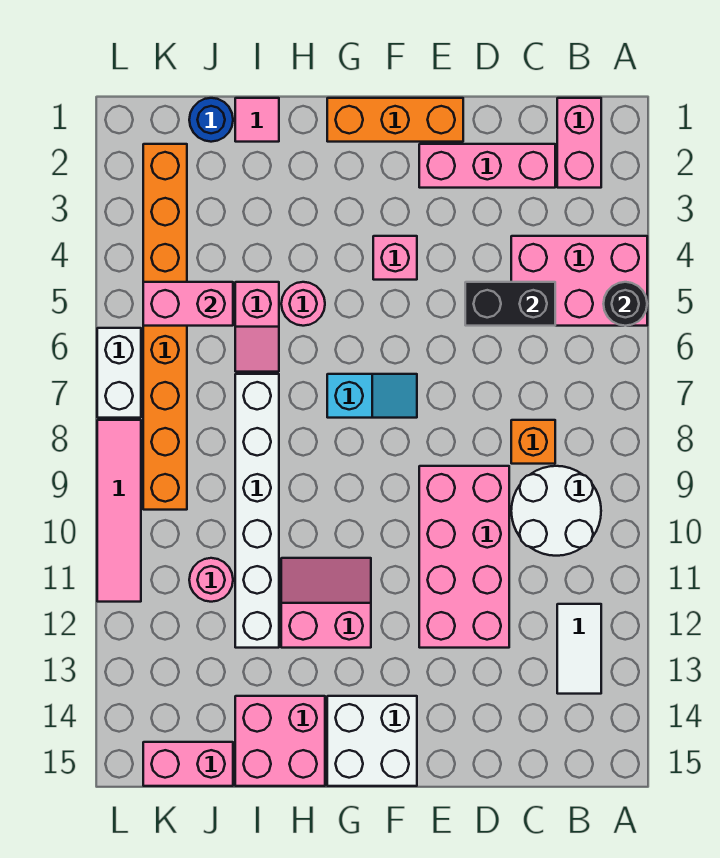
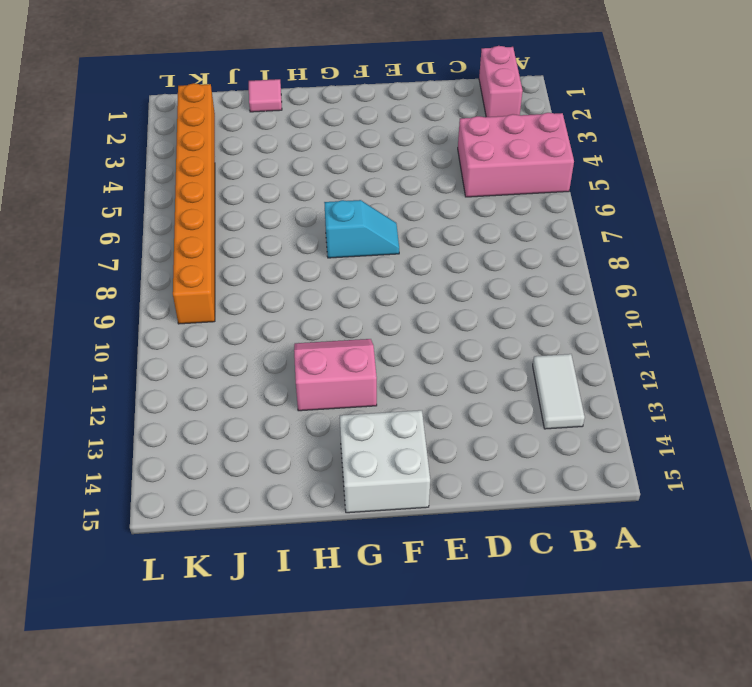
none -> white 2x2 round brick [511,466,601,556]
none -> pink 1x3 brick [419,144,555,188]
none -> orange 1x1 brick [511,420,555,464]

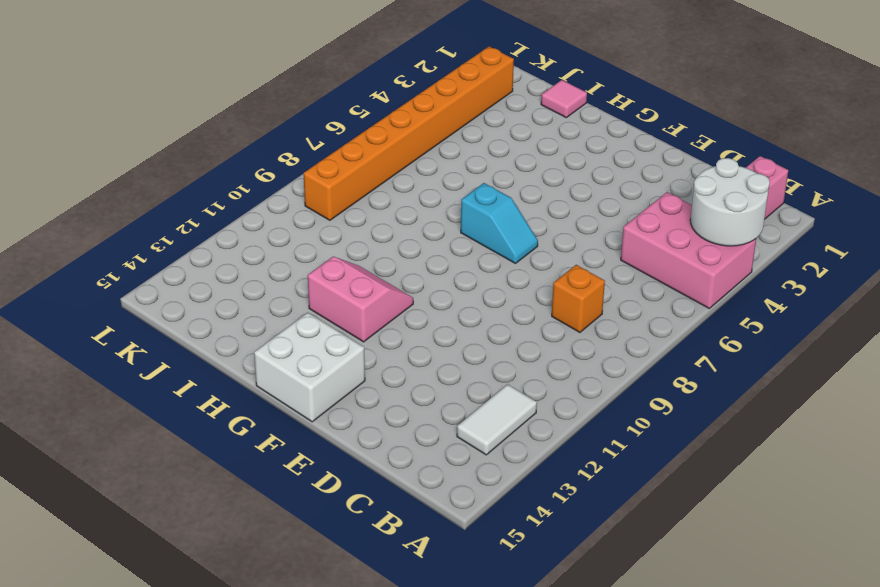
white 2x2 round brick [690,158,770,246] -> white 2x2 round brick moved to [511,466,601,556]
none -> pink 1x3 brick [419,144,555,188]
none -> pink 2x4 brick [419,466,509,648]
none -> orange 1x3 brick [327,98,463,142]

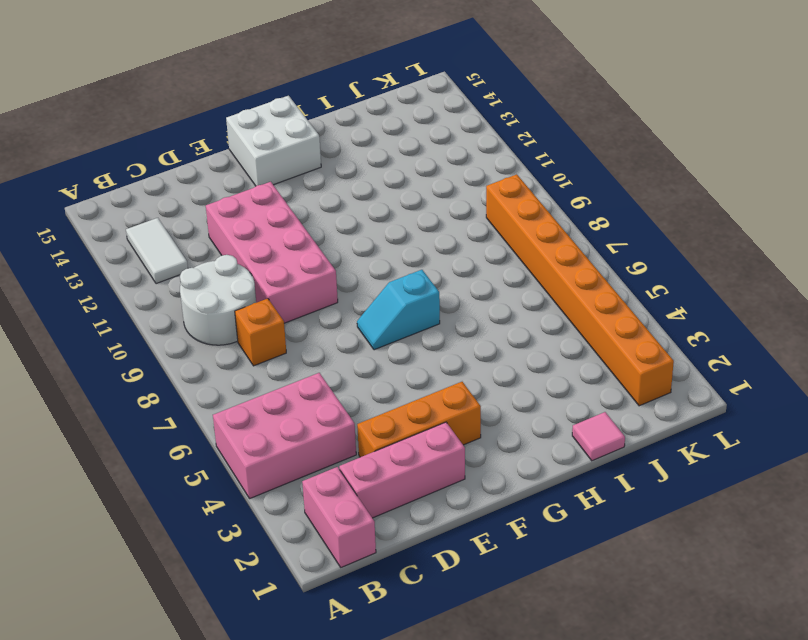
orange 1x3 brick [357,382,481,457] -> orange 1x3 brick moved to [327,98,463,142]
none -> pink 1x1 brick [373,236,417,280]
none -> pink 2x2 slope [281,558,371,648]
none -> pink 1x1 round brick [281,282,325,326]

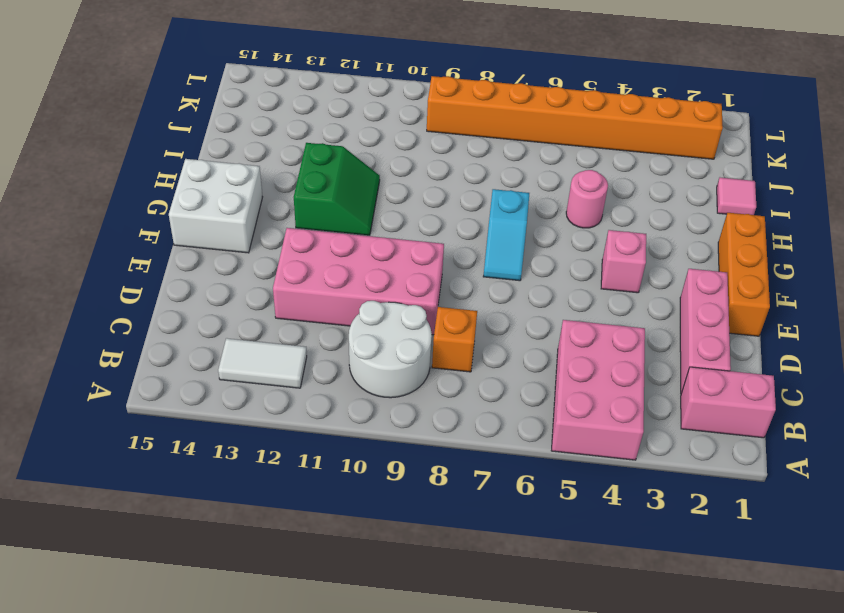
green 2x2 slope [294,143,380,235] -> pink 2x2 slope [281,558,371,648]
none -> pink 2x2 brick [235,696,325,786]
none -> pink 1x2 slope [235,282,279,372]
none -> white 1x6 brick [235,374,279,648]

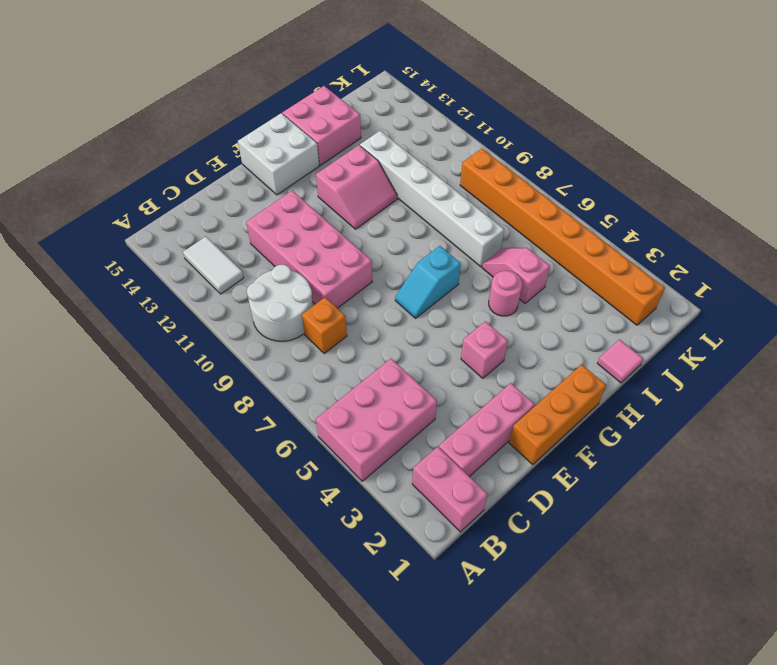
none -> blue 1x1 round brick [189,98,233,142]
none -> pink 1x1 round brick [189,558,233,602]
none -> pink 1x2 brick [143,742,233,786]

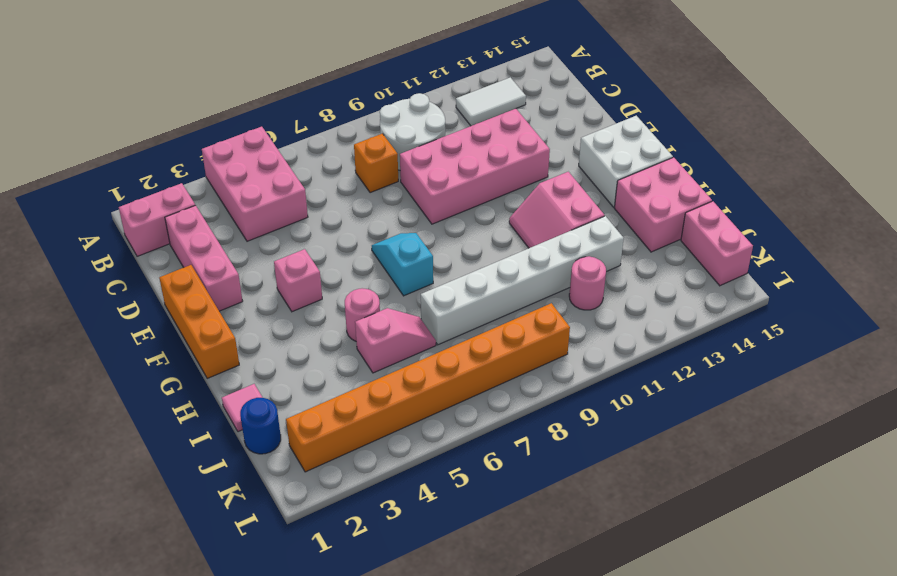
none -> white 1x2 brick [97,328,141,418]
none -> pink 1x4 tile [97,420,141,602]
none -> black 1x1 round brick [603,282,647,326]

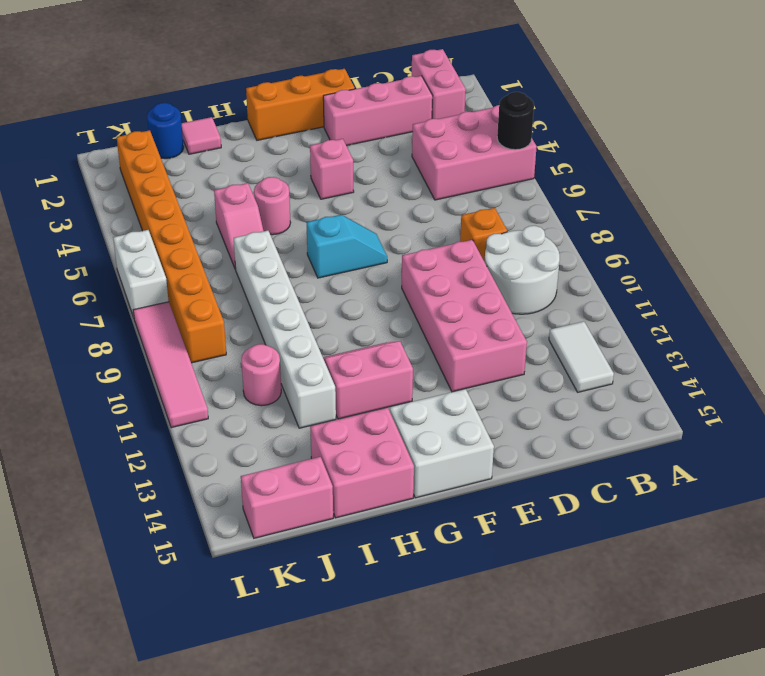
none -> black 1x2 brick [465,282,555,326]
none -> pink 1x2 brick [143,282,233,326]

